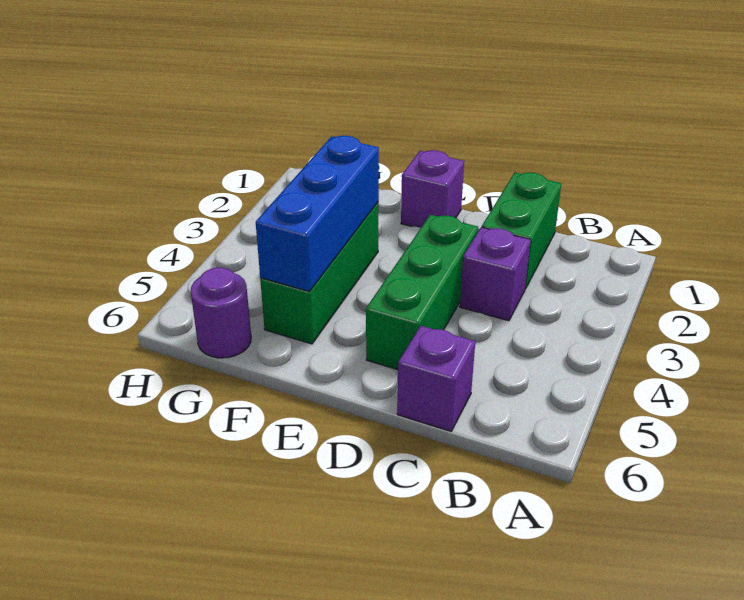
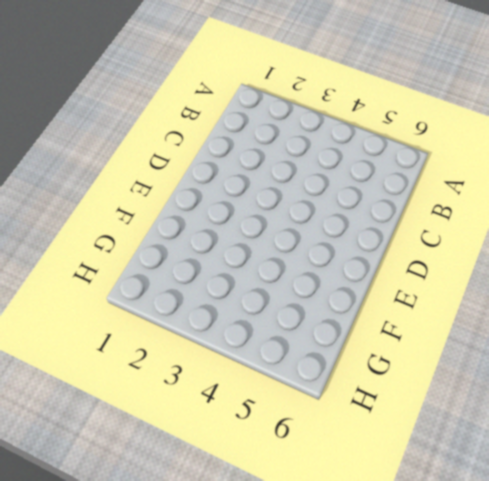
none -> green 1x2 brick [482,173,561,289]
none -> purple 1x1 brick [460,227,531,321]

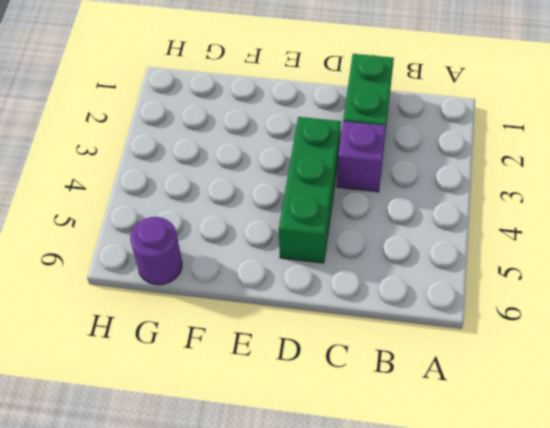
none -> purple 1x1 brick [397,326,475,431]
none -> purple 1x1 brick [401,150,464,228]

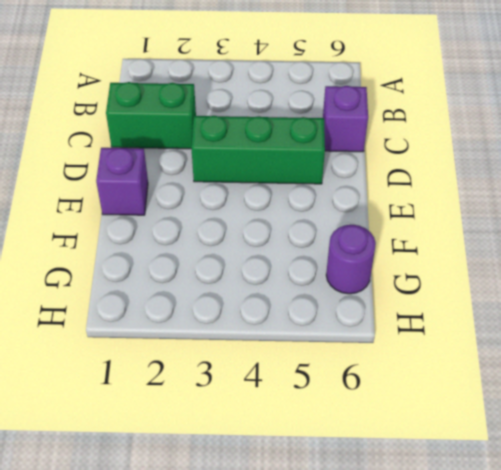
none -> purple 1x1 brick [460,227,531,321]
none -> green 1x3 brick [260,203,378,344]

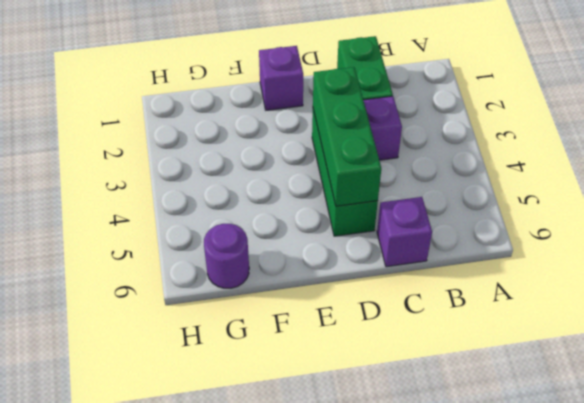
green 1x3 brick [313,67,381,206] -> green 1x3 brick moved to [260,203,378,344]
none -> blue 1x3 brick [256,136,379,292]

